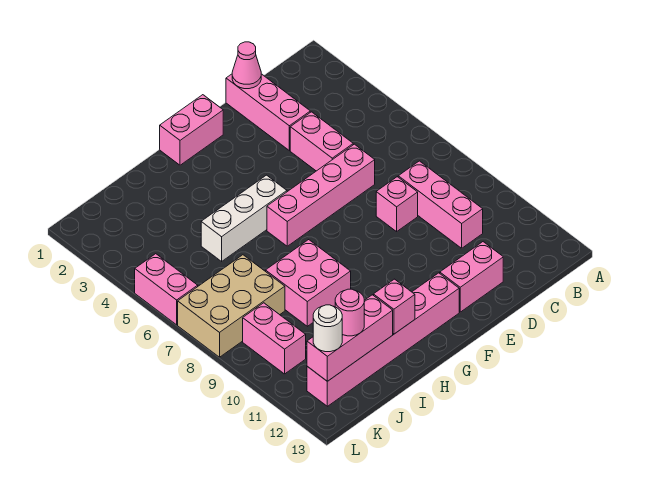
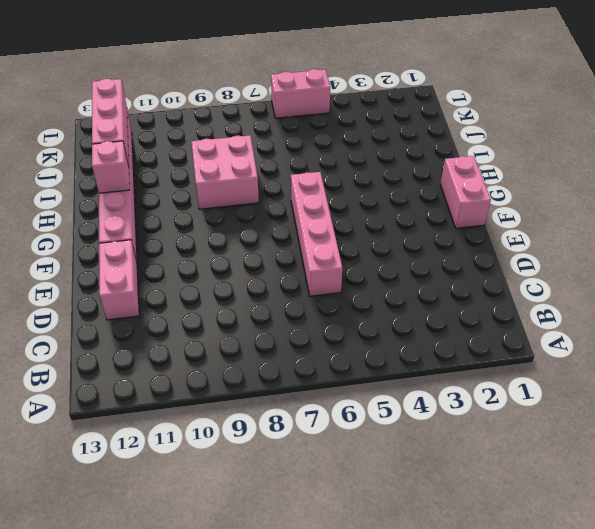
none -> pink 1x3 brick [398,161,483,248]
none -> pink 1x3 brick [226,74,310,151]
none -> pink 1x2 brick [290,112,353,171]

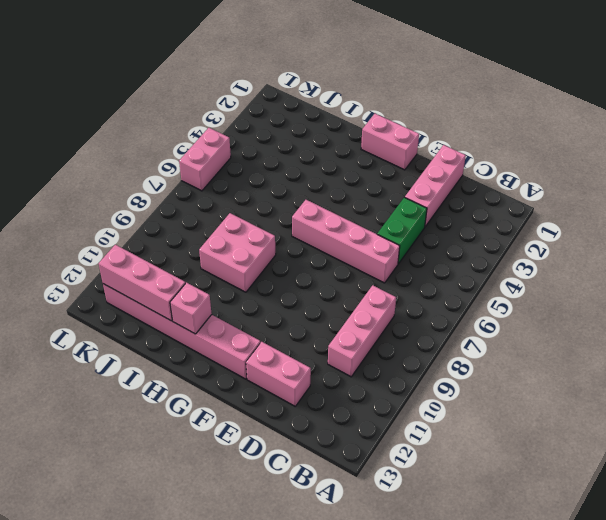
green 1x2 brick [377,197,427,264] -> pink 1x2 brick [290,112,353,171]
none -> pink 1x1 brick [376,177,418,232]
none -> white 1x3 brick [201,175,287,261]
none -> tan 2x3 brick [178,255,285,357]

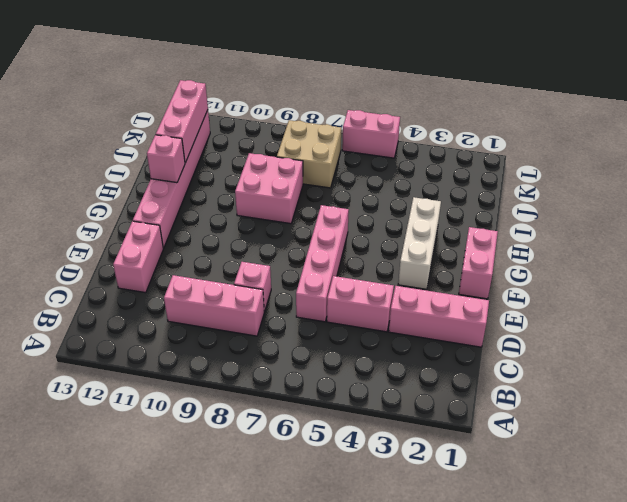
white 1x3 brick [398,197,441,289] -> white 1x3 brick moved to [201,175,287,261]
tan 2x2 brick [277,120,341,188] -> tan 2x3 brick [178,255,285,357]
none -> pink 1x2 brick [243,303,306,374]
none -> pink 1x1 cone [232,42,261,89]
none -> pink 1x1 round brick [335,289,364,336]

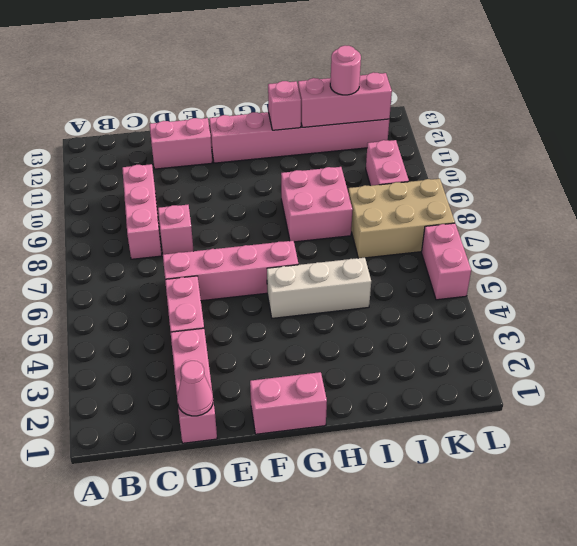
none -> white 1x1 round brick [313,305,342,352]

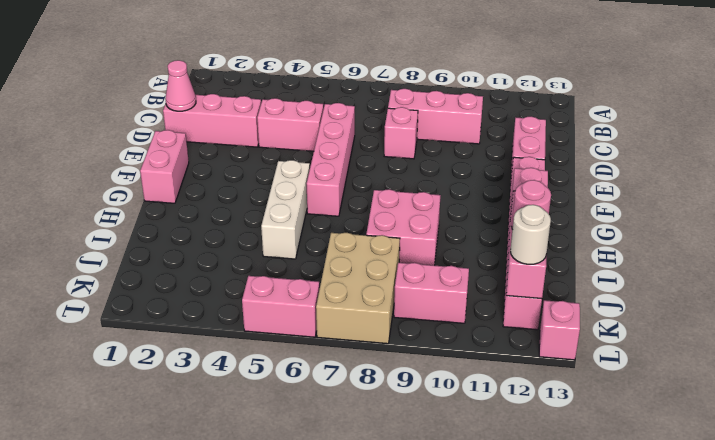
pink 1x1 brick [539,300,580,360] -> none

